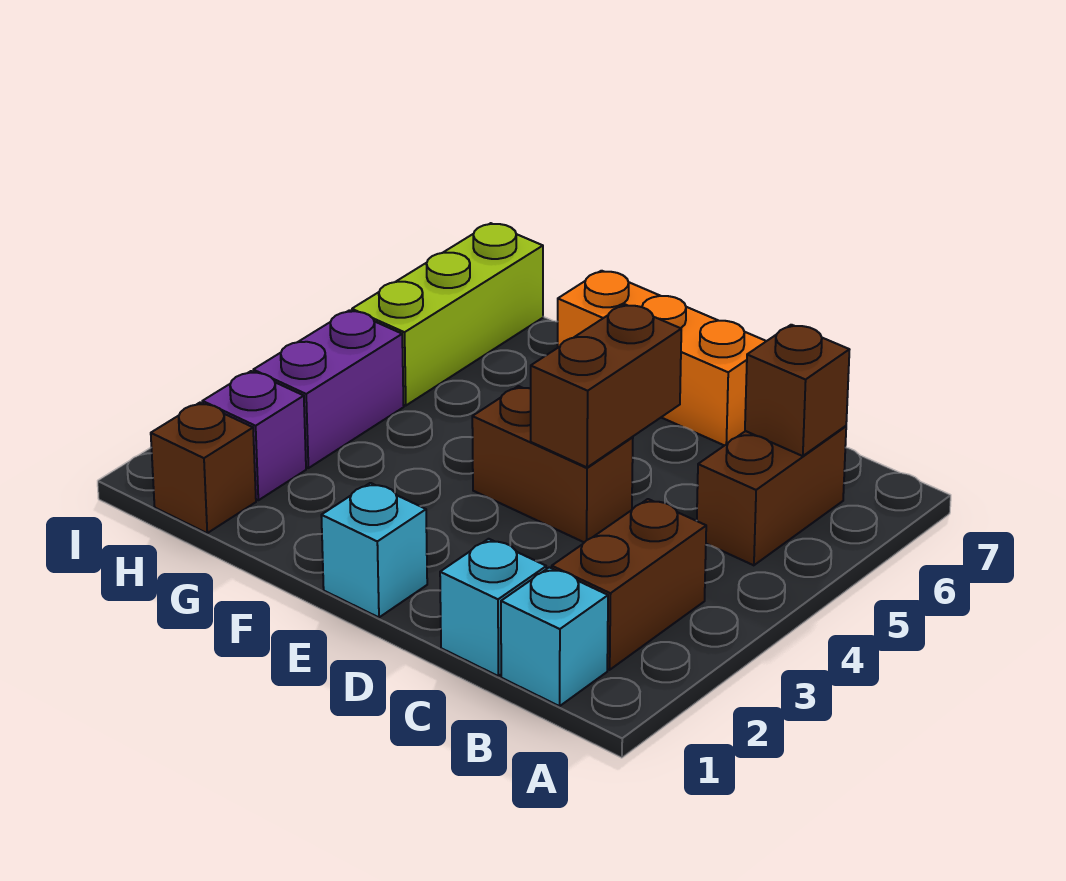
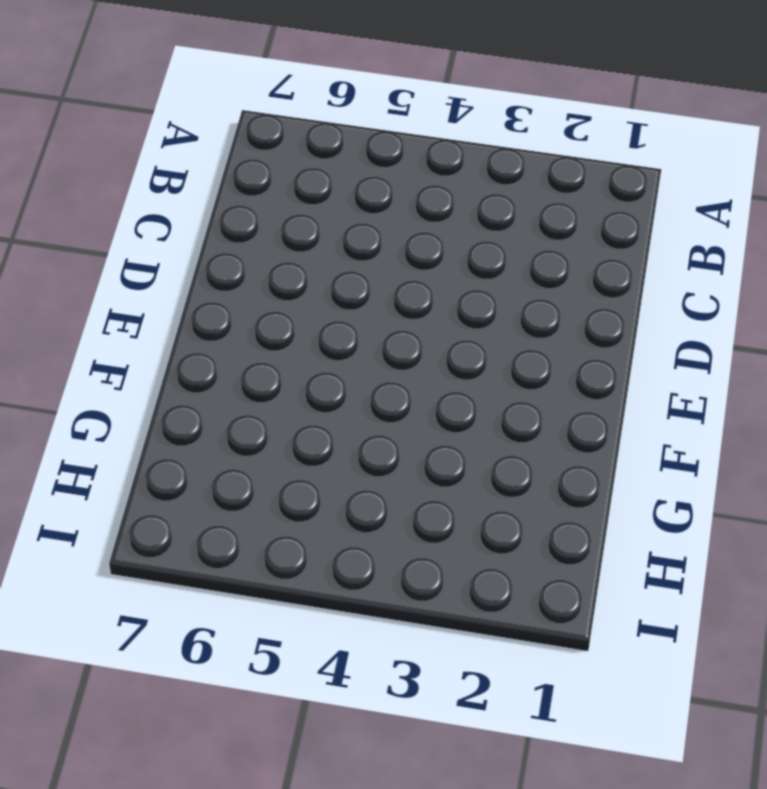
none -> cyan 1x1 brick [501,567,608,706]
none -> brown 1x2 brick [552,499,706,670]
none -> brown 1x2 brick [697,426,846,565]

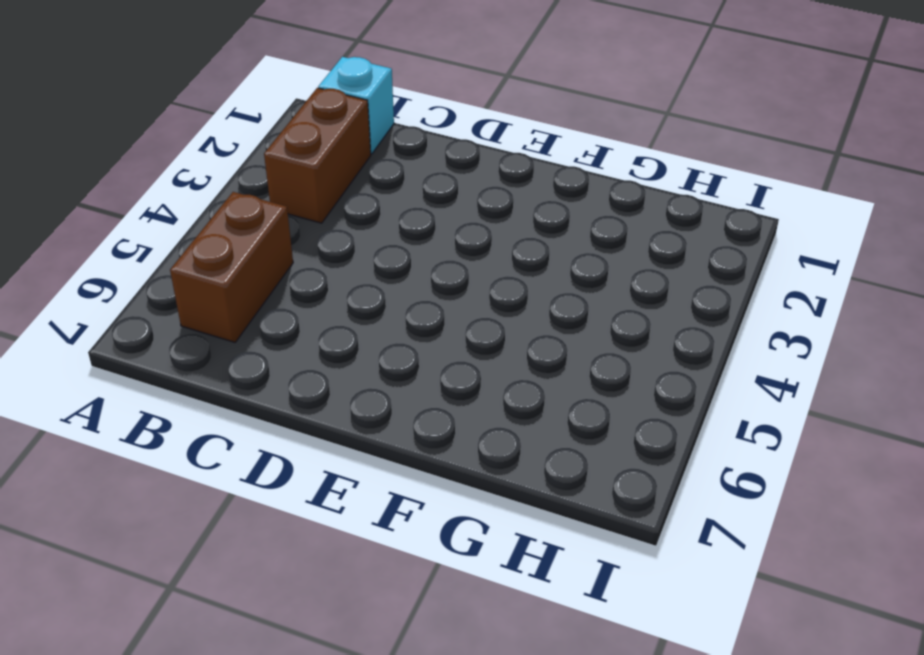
none -> cyan 1x1 brick [440,539,546,676]
none -> brown 1x2 brick [472,386,633,542]
none -> orange 1x3 brick [558,271,766,446]

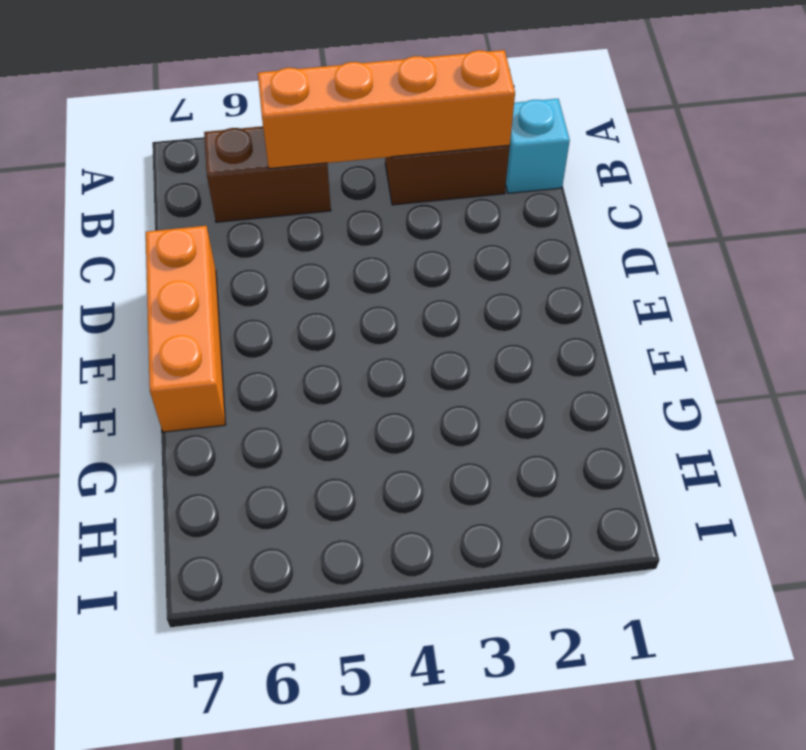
orange 1x4 brick [258,50,515,169] -> none
none -> cyan 1x1 brick [440,539,546,676]
none -> brown 1x2 brick [472,386,633,542]
none -> cyan 1x1 brick [321,483,427,617]

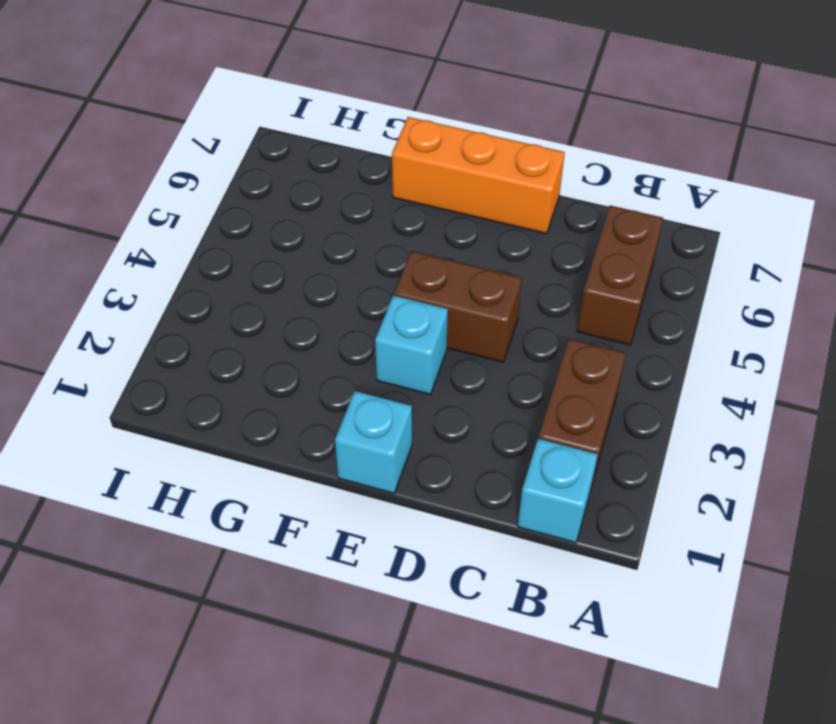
cyan 1x1 brick [375,295,448,394] -> cyan 1x1 brick moved to [440,539,546,676]
none -> brown 1x1 brick [151,403,256,533]
none -> purple 1x1 brick [203,371,306,500]
none -> purple 1x2 brick [253,310,404,468]

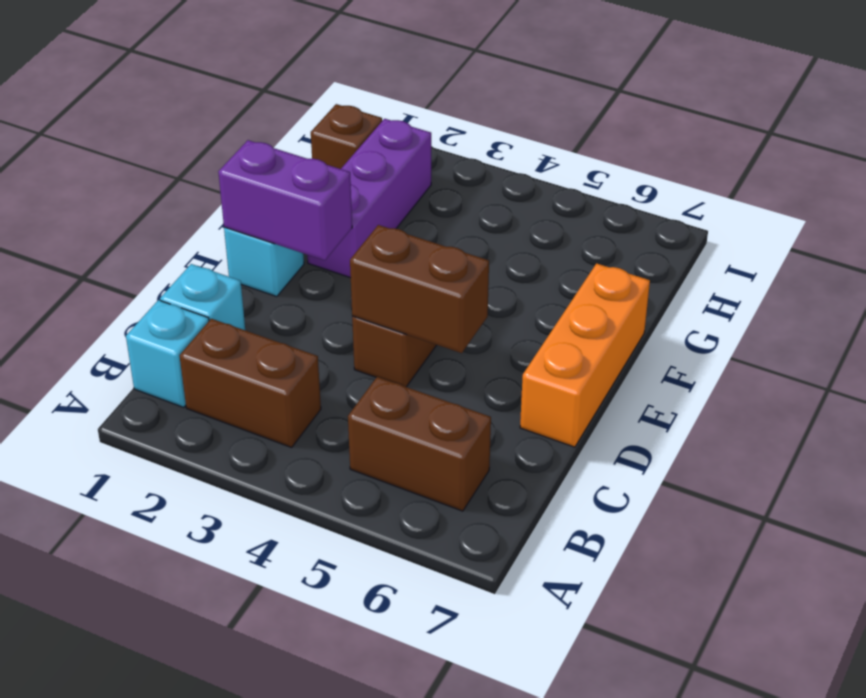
purple 1x2 brick [218,140,352,260] -> purple 1x2 brick moved to [253,310,404,468]
purple 1x3 brick [307,119,431,278] -> purple 1x1 brick [203,371,306,500]
none -> lime 1x3 brick [352,223,543,406]
none -> brown 1x1 brick [745,325,850,456]

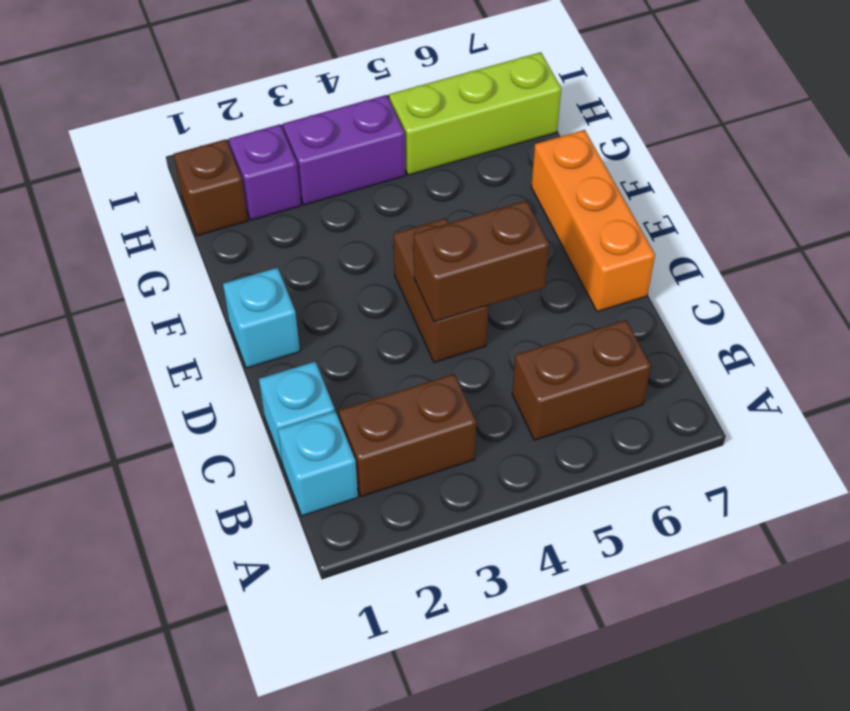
none -> brown 1x1 brick [745,325,850,456]

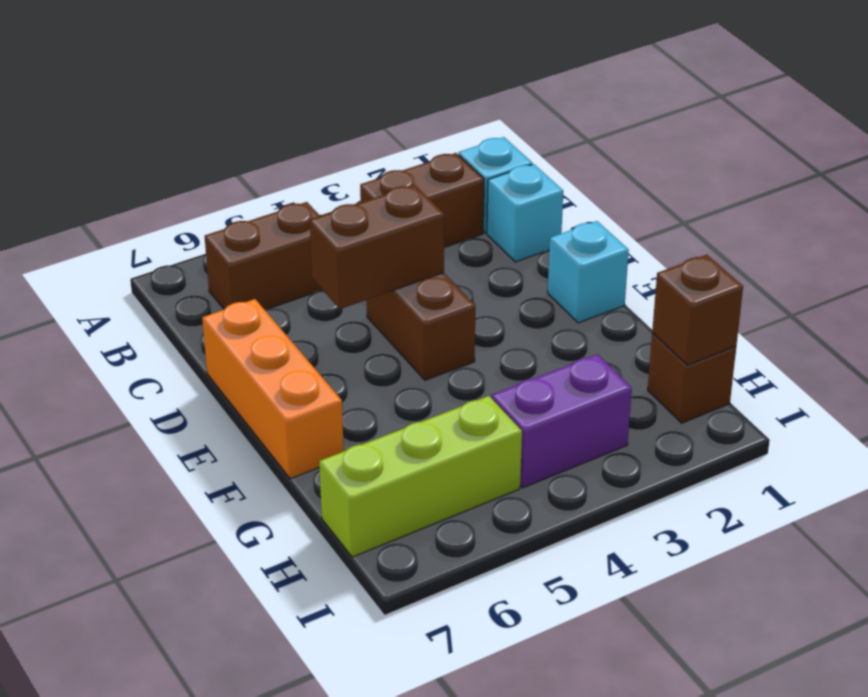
brown 1x1 brick [652,255,743,365] -> brown 1x1 brick moved to [745,325,850,456]
none -> purple 1x1 brick [203,371,306,500]

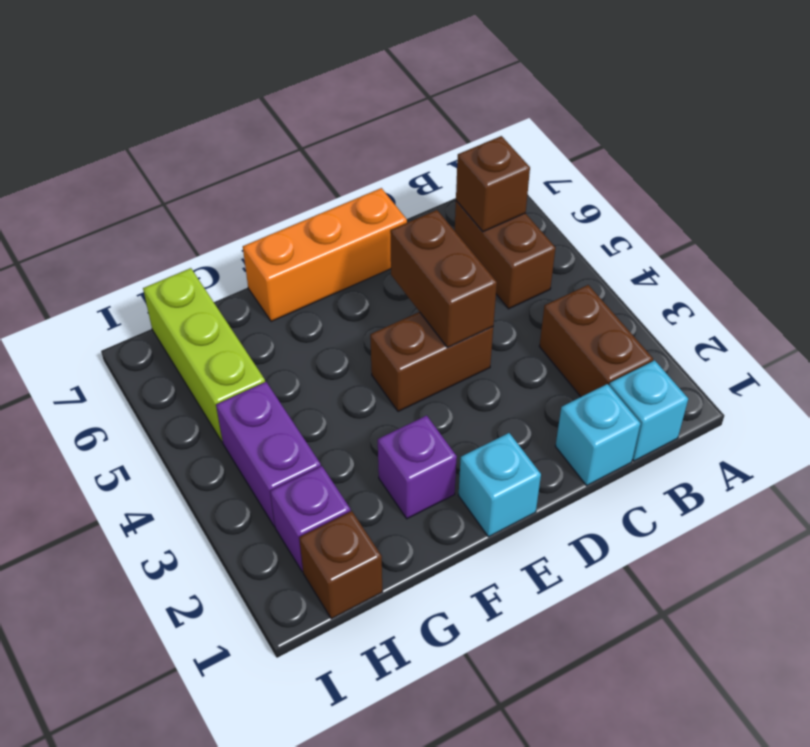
purple 1x1 brick [378,416,457,519] -> none

